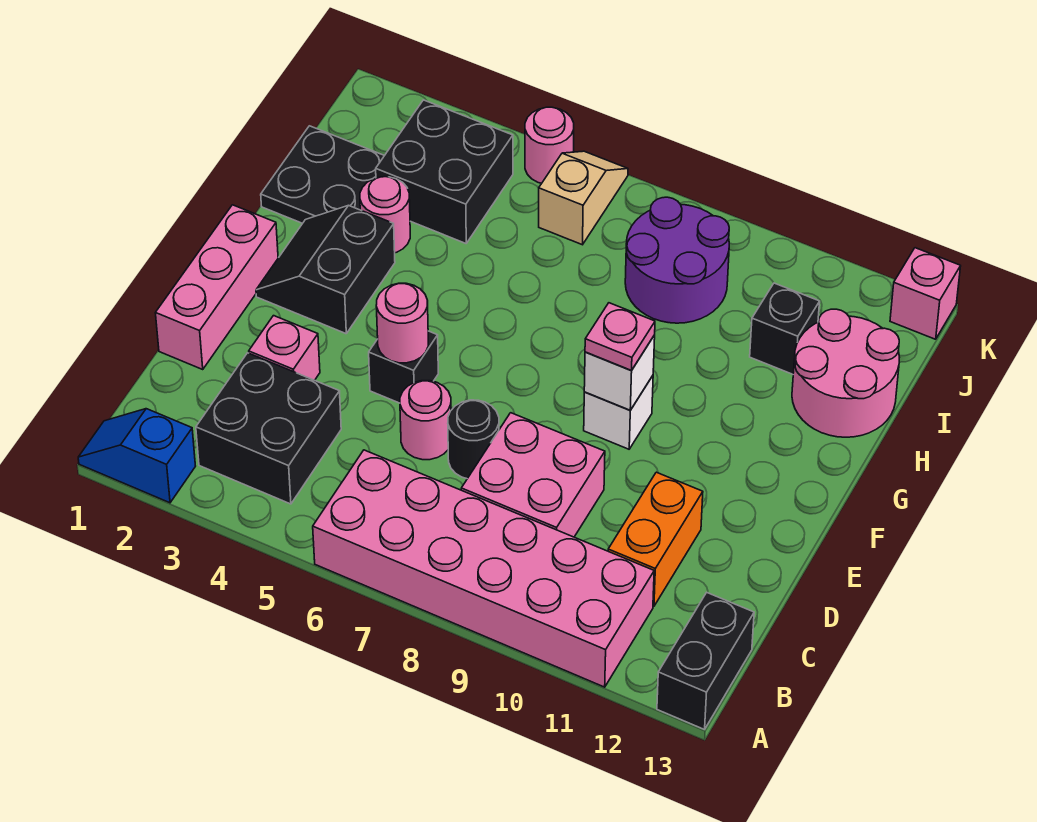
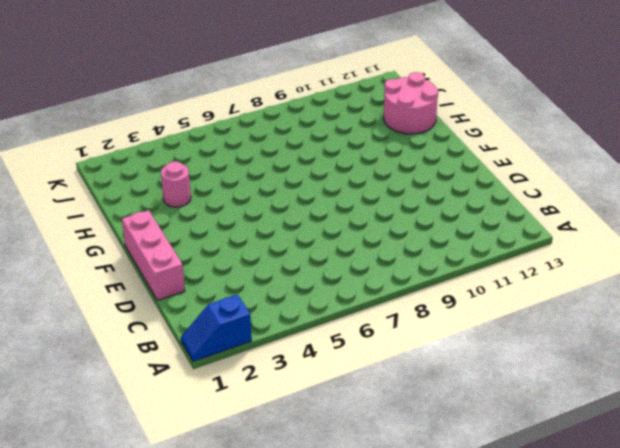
none -> pink 2x6 brick [313,450,654,687]
none -> black 1x2 brick [657,593,754,730]
none -> black 2x2 brick [196,353,341,504]

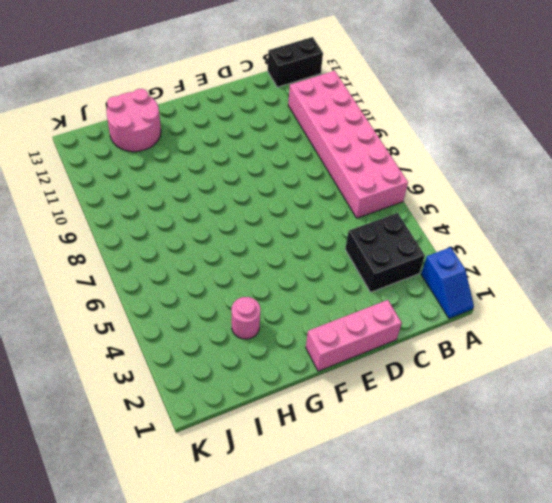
none -> pink 2x2 brick [461,413,605,537]
none -> orange 1x2 brick [608,472,703,606]
none -> pink 1x1 brick [249,316,320,380]

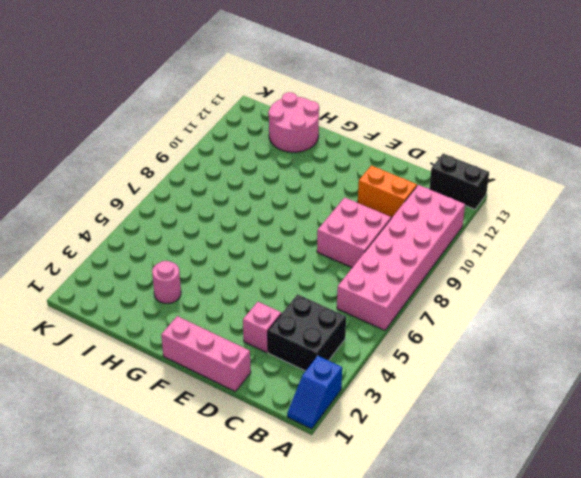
none -> pink 1x1 round brick [400,381,451,460]
none -> black 1x1 round brick [448,400,499,479]
none -> black 1x1 brick [369,331,438,403]

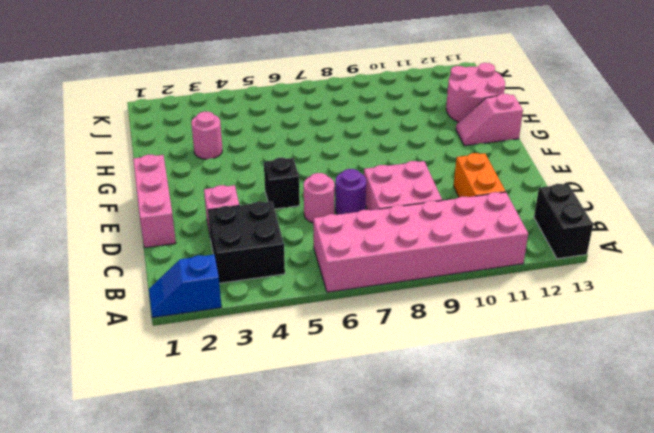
purple 1x1 round brick [335,169,366,215] -> black 1x1 round brick [448,400,499,479]
pink 1x2 slope [456,94,523,146] -> none
none -> black 2x2 slope [256,206,395,334]
none -> white 1x1 brick [584,376,653,449]
none -> black 2x2 plate [261,126,384,223]

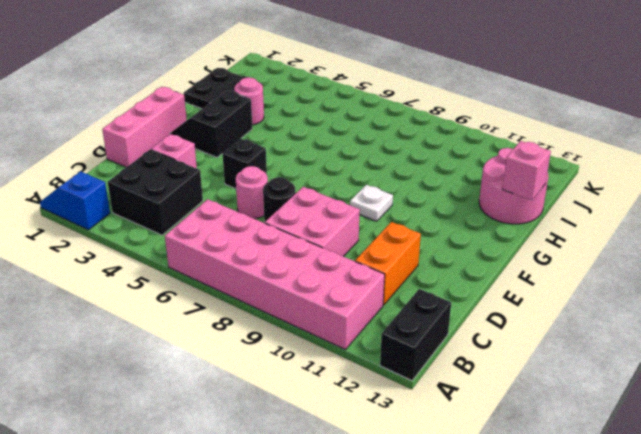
white 1x1 plate [350,185,393,221] -> white 1x1 brick [584,376,653,449]
pink 1x1 brick [502,141,551,200] -> pink 1x1 brick moved to [890,248,961,339]
none -> black 2x2 brick [376,100,513,243]
none -> purple 2x2 round brick [625,197,729,323]
none -> black 1x1 brick [750,283,820,374]

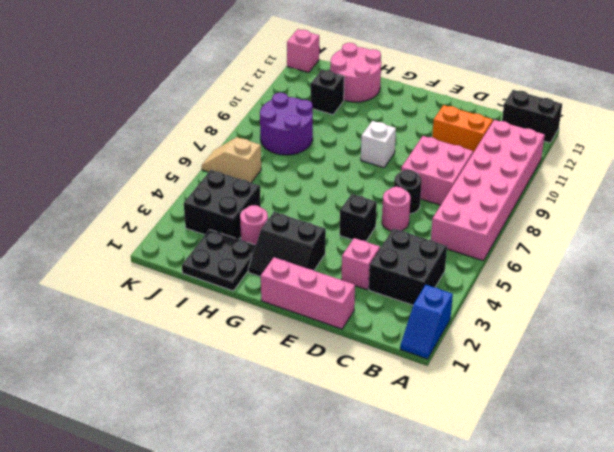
none -> pink 1x1 round brick [525,107,574,183]
none -> pink 1x1 round brick [376,283,428,363]
none -> white 1x1 brick [584,335,655,410]

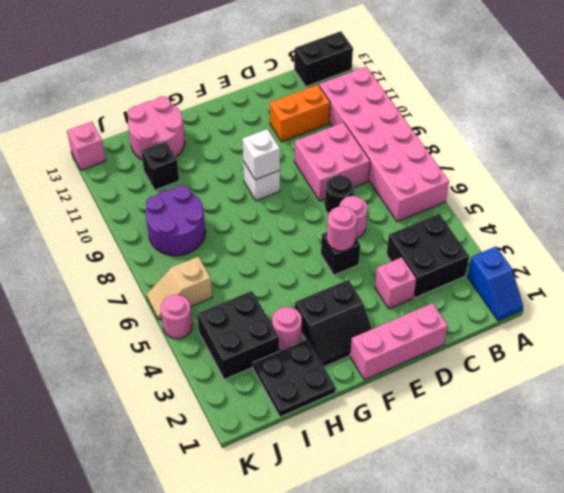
none -> pink 1x1 plate [585,303,655,370]

